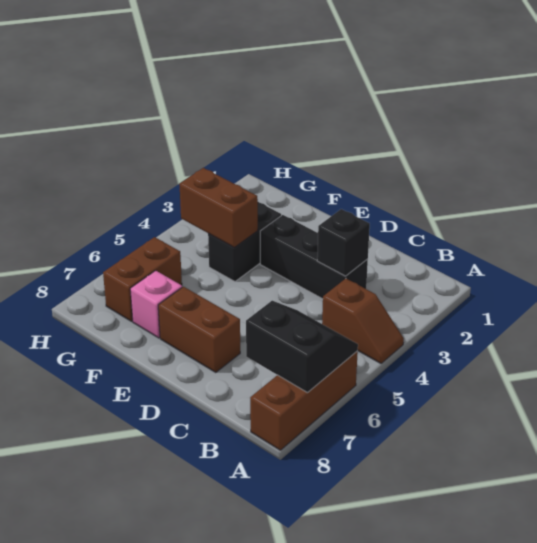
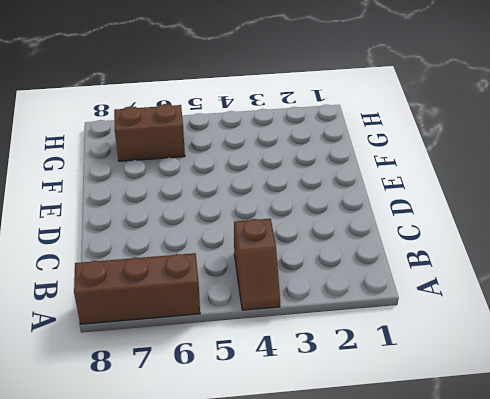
none -> black 1x3 brick [260,215,368,299]
none -> brown 1x2 brick [158,287,240,372]

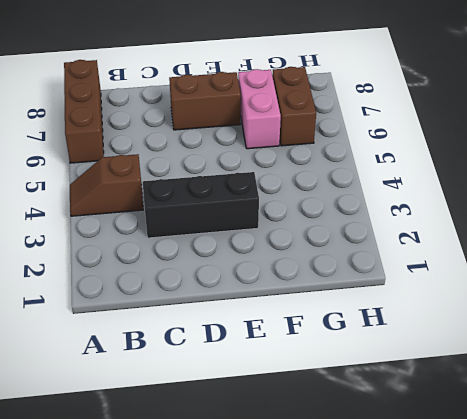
pink 1x2 brick [238,69,281,149] -> pink 1x1 brick [130,271,182,338]
none -> black 1x2 brick [208,202,281,281]
none -> black 2x2 slope [246,301,358,393]

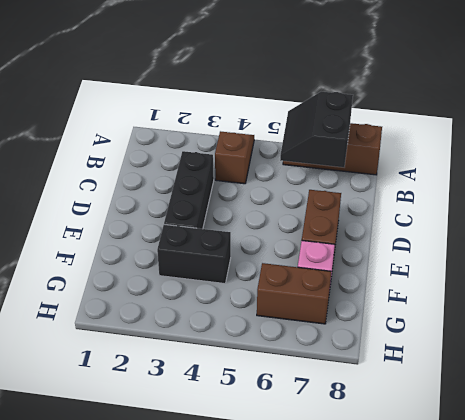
none -> black 1x1 brick [317,209,370,276]
none -> brown 1x2 brick [179,168,258,248]

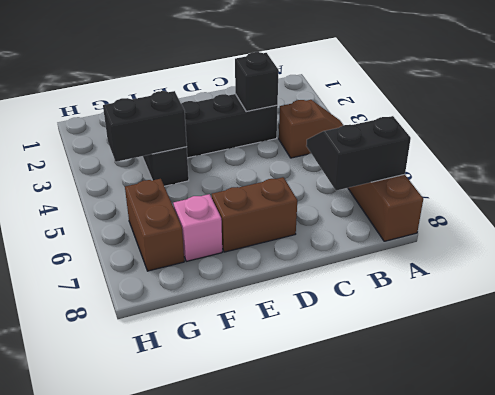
black 1x2 brick [103,91,187,162] -> brown 1x2 brick [179,168,258,248]

